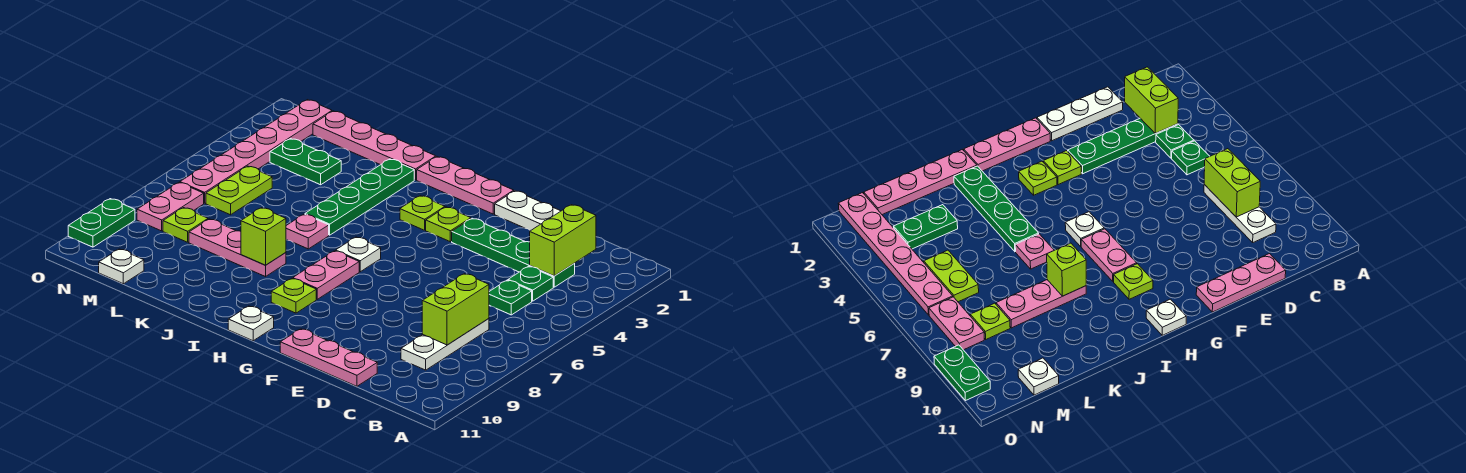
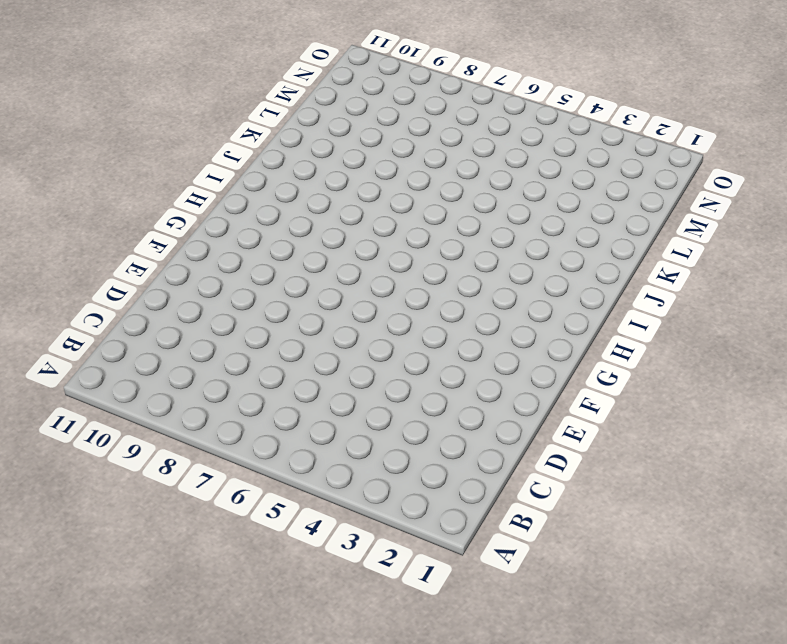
none -> green 1x4 plate [452,218,575,287]
none -> green 1x1 plate [508,266,553,301]
none -> green 1x1 plate [489,280,532,315]

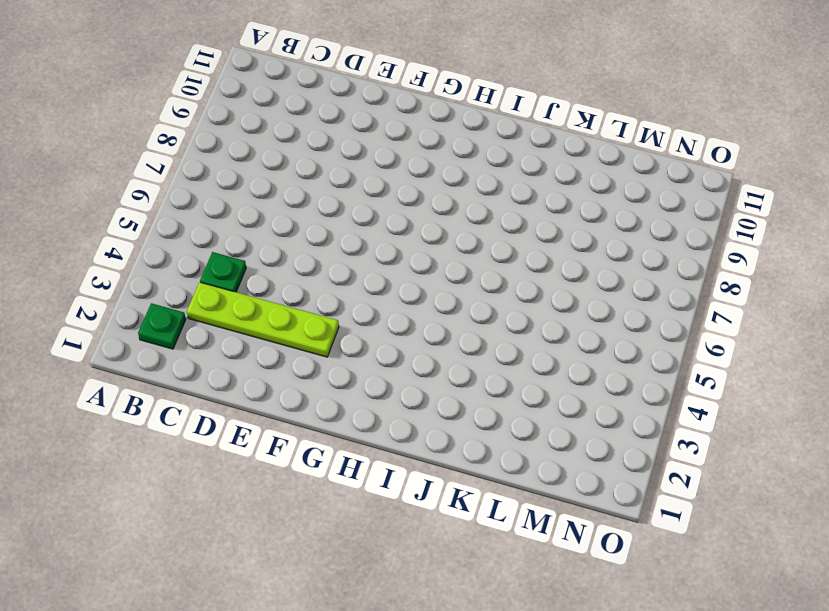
green 1x1 plate [138,303,186,349] -> green 1x1 plate moved to [489,280,532,315]
lime 1x4 plate [187,282,339,357] -> green 1x4 plate [452,218,575,287]
none -> white 1x3 plate [401,319,489,370]
none -> white 1x3 plate [495,191,560,231]
none -> pink 1x3 plate [280,329,377,386]

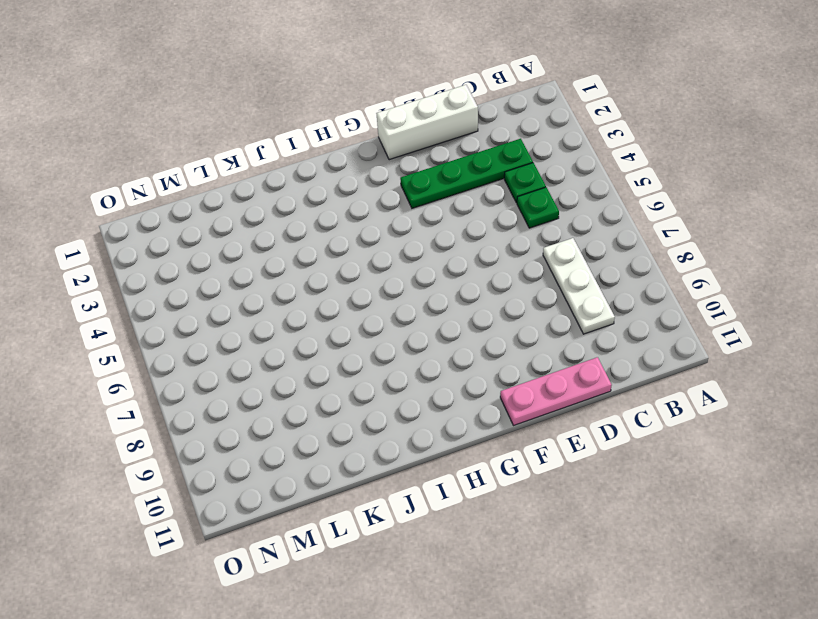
white 1x3 brick [376,85,478,160] -> white 1x3 plate [495,191,560,231]
none -> pink 1x3 plate [417,157,514,214]
none -> lime 1x1 plate [426,207,471,242]
none -> lime 1x1 plate [400,196,445,230]

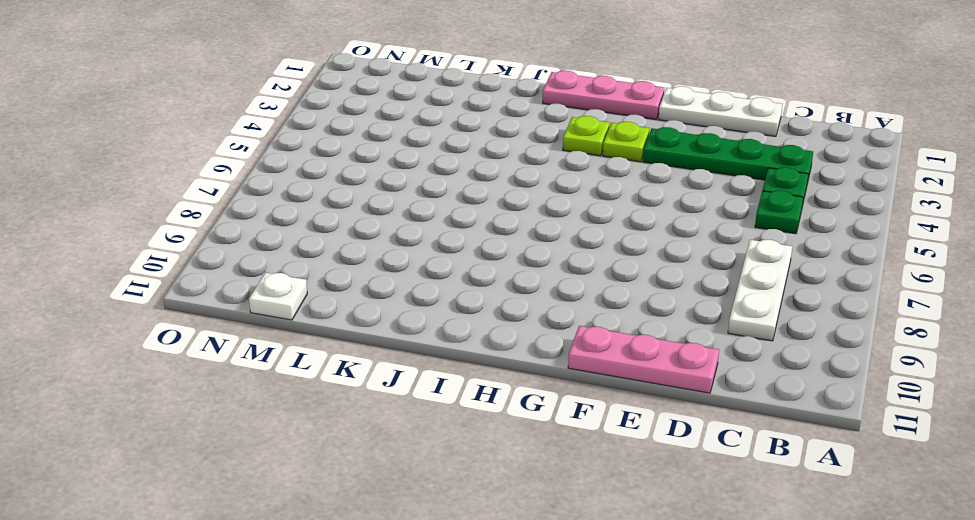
none -> white 1x1 plate [336,237,381,272]
none -> pink 1x2 plate [293,251,359,299]
none -> lime 1x1 plate [271,278,316,313]

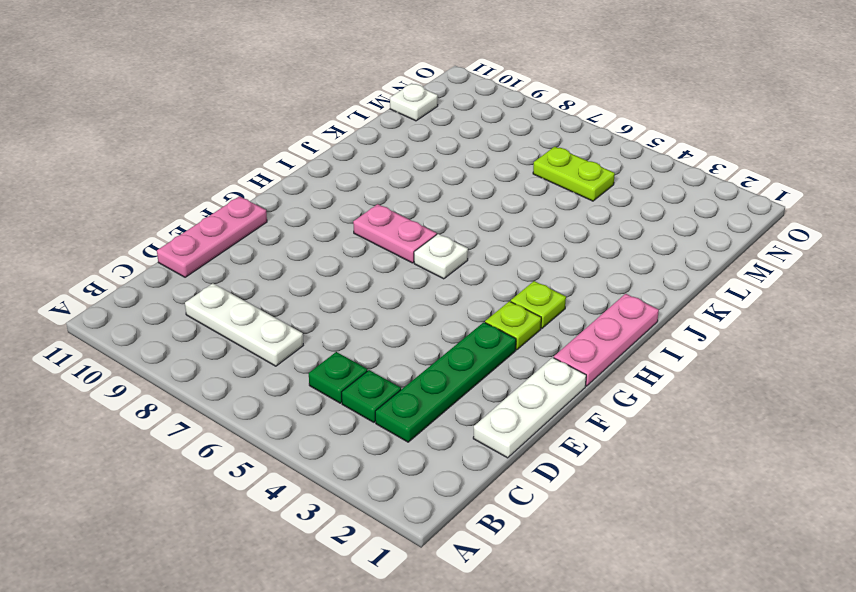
none -> lime 1x1 plate [271,278,316,313]
none -> white 1x1 plate [228,306,274,341]
none -> pink 1x4 plate [313,111,436,180]

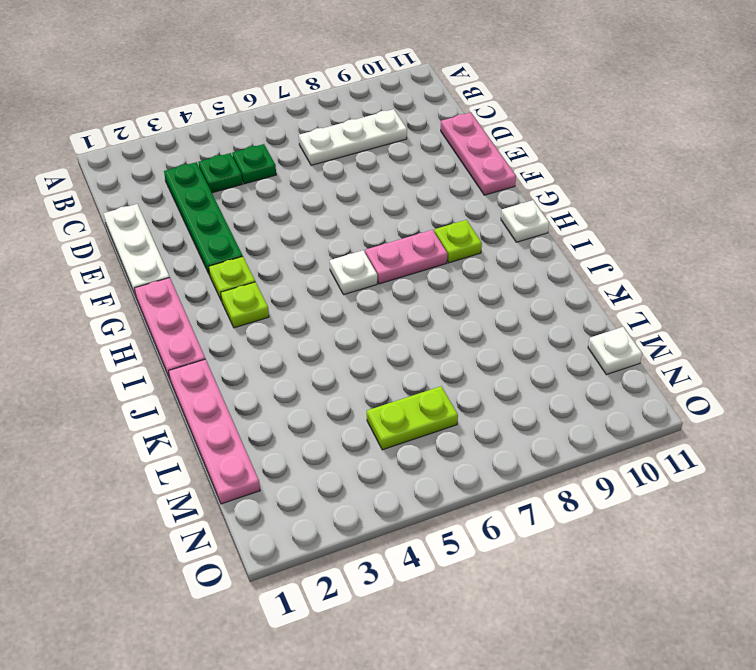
none -> green 1x4 plate [305,159,414,235]
none -> pink 1x1 plate [286,214,329,249]
none -> pink 1x3 plate [189,219,286,277]

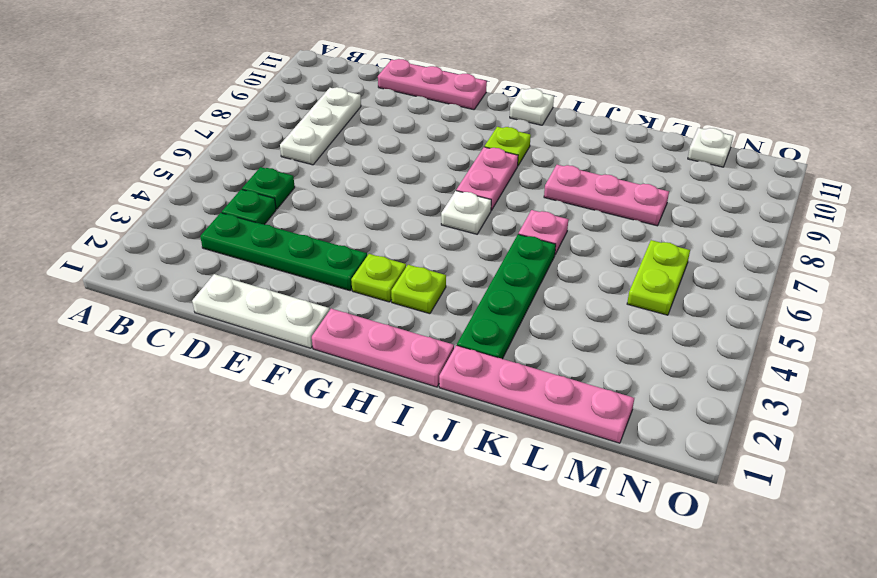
none -> green 1x2 plate [270,139,341,185]
none -> lime 1x1 plate [163,208,208,242]
none -> pink 1x6 plate [180,100,332,203]

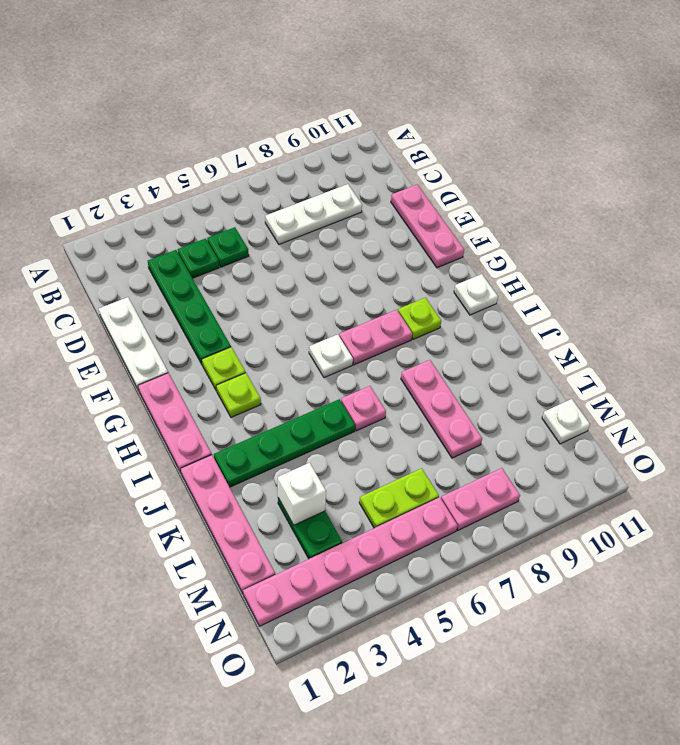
white 1x1 brick [278,463,326,525] -> none
none -> lime 1x1 plate [163,208,208,242]
none -> green 1x2 plate [68,199,135,247]
none -> lime 1x2 brick [530,205,596,276]

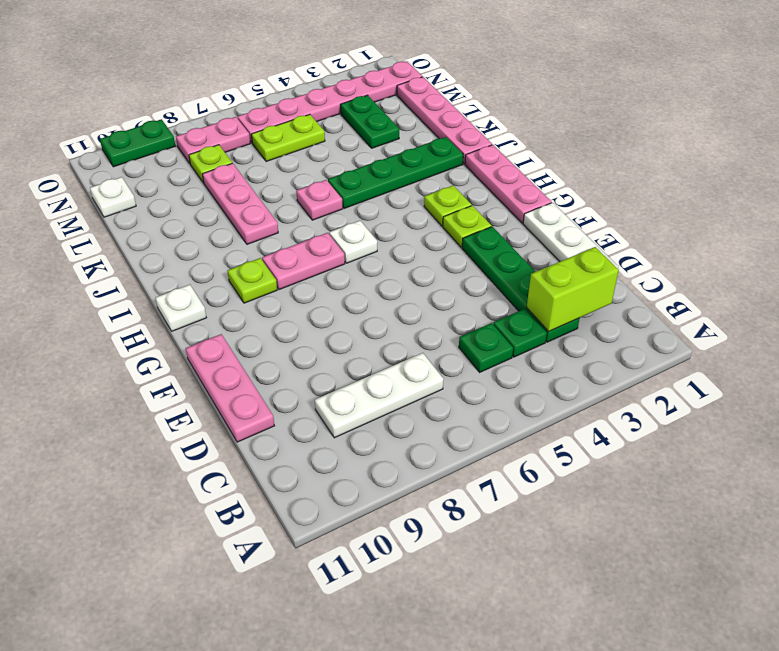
none -> lime 1x2 brick [422,274,489,345]
none -> lime 1x1 brick [241,208,286,265]

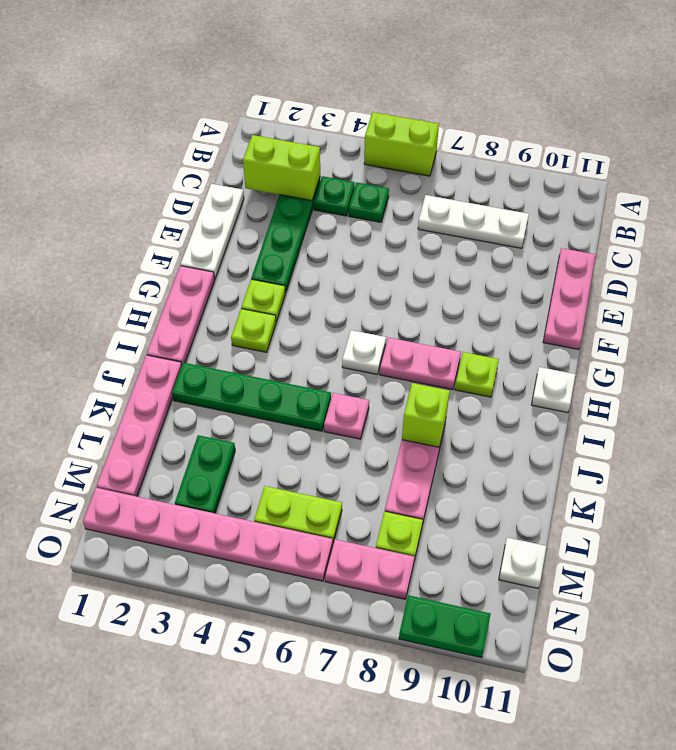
lime 1x2 brick [364,112,439,176] -> lime 1x2 brick moved to [422,274,489,345]

